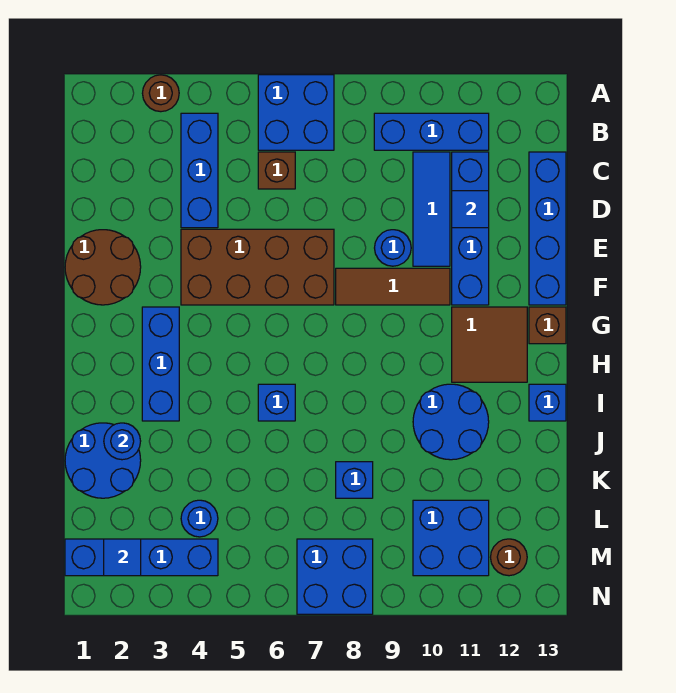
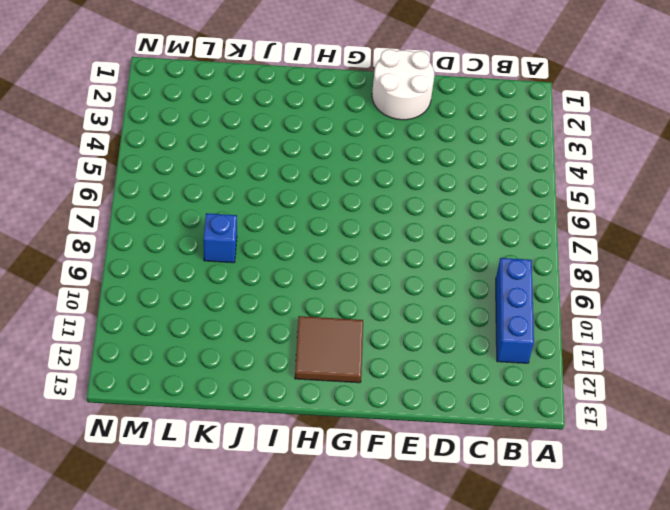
white 2x2 round brick [372,49,434,120] -> brown 2x2 round brick [65,230,141,305]
none -> brown 1x1 round brick [142,75,179,112]
none -> blue 2x2 brick [258,75,334,150]
none -> blue 1x3 brick [181,113,218,228]

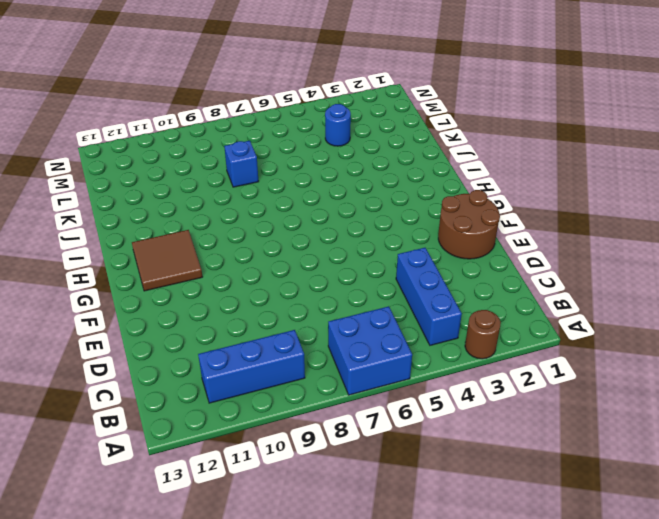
none -> brown 1x1 brick [258,152,295,189]
none -> blue 1x3 tile [413,152,450,266]
none -> blue 1x4 brick [452,152,489,305]

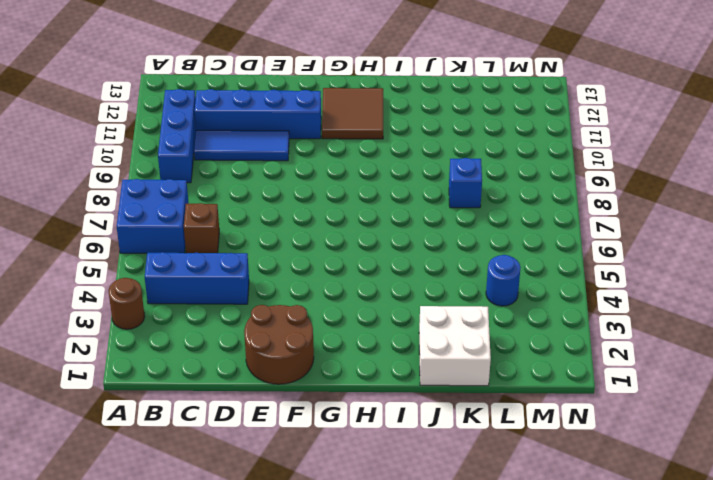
white 2x2 brick [419,306,491,386] -> blue 2x2 round brick [65,423,141,498]
none -> blue 1x4 brick [529,152,566,305]
none -> brown 2x4 brick [181,229,334,305]
none -> blue 1x1 round brick [375,230,411,266]

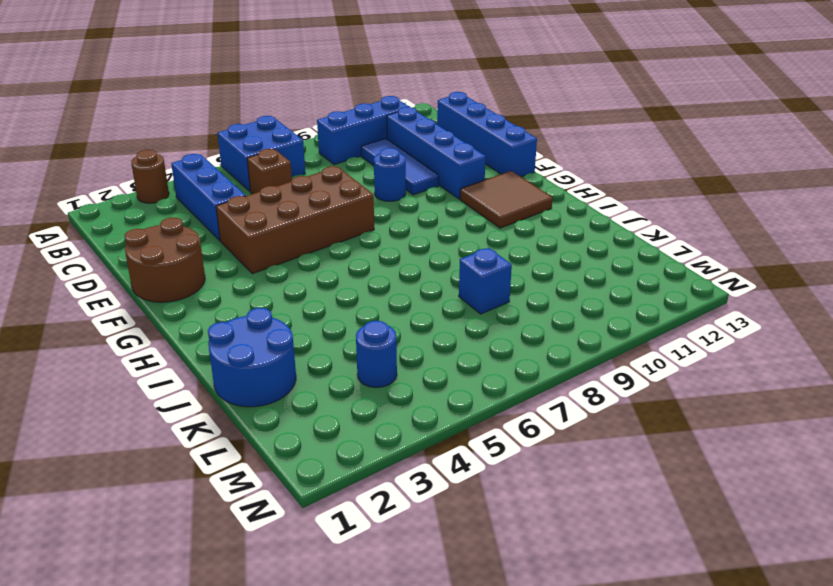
none -> brown 1x3 tile [336,268,450,305]
none -> blue 1x3 brick [142,307,179,421]
none -> brown 1x1 brick [529,307,566,344]

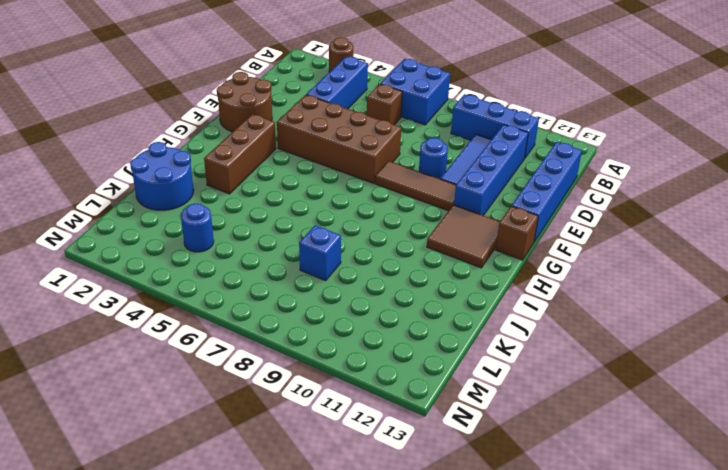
brown 1x3 brick [204,114,276,194] -> blue 1x3 brick [142,307,179,421]
none -> blue 1x1 brick [258,384,295,421]
none -> blue 2x2 round brick [413,384,489,460]
none -> blue 1x1 brick [529,384,566,421]

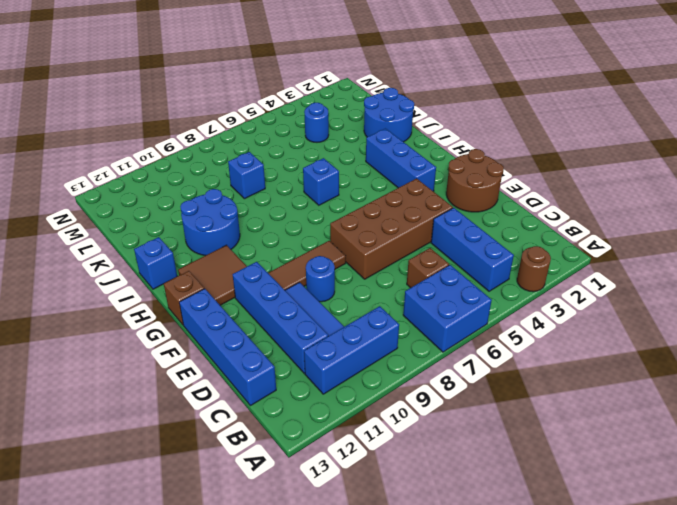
none -> blue 2x2 brick [413,500,489,576]
none -> blue 1x4 brick [65,539,218,576]
none -> blue 2x2 brick [297,539,373,614]

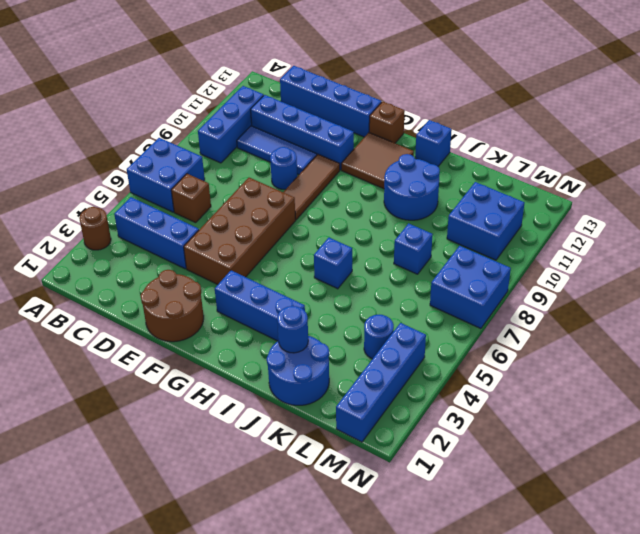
none -> brown 1x1 round brick [491,539,527,576]
none -> blue 1x1 tile [452,191,489,228]
none -> blue 1x1 tile [104,539,141,576]

